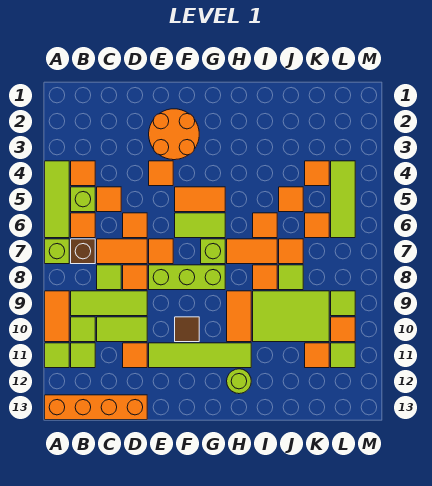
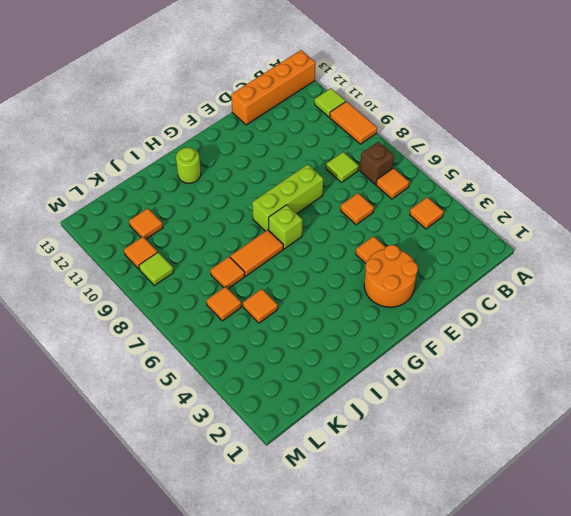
none -> lime 1x3 tile [45,161,69,238]
none -> lime 1x1 brick [45,239,69,264]
none -> lime 1x1 brick [71,187,95,212]
none -> lime 1x3 tile [71,291,147,316]

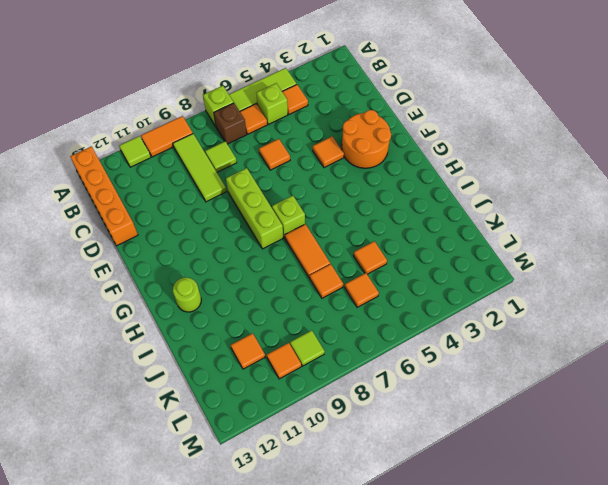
none -> lime 1x1 tile [71,317,95,342]
none -> lime 1x1 tile [71,343,95,368]
none -> orange 1x1 tile [97,187,121,212]
none -> orange 1x2 tile [97,239,147,264]

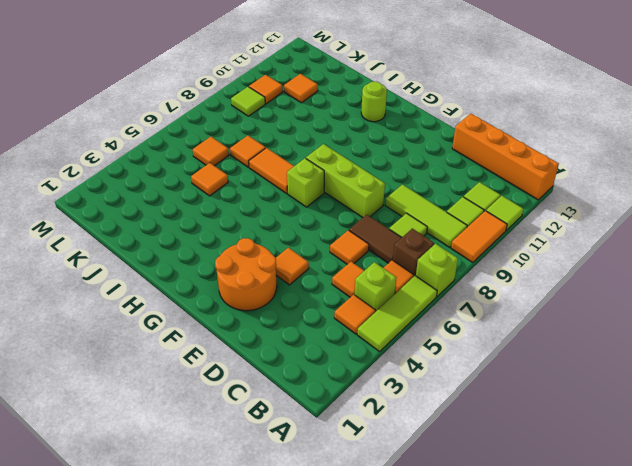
brown 1x2 tile [349,215,402,263] -> orange 1x2 tile [97,239,147,264]
none -> lime 1x2 tile [97,317,147,342]
none -> orange 1x1 tile [123,265,147,290]
none -> orange 1x1 tile [123,343,147,368]
none -> orange 1x1 tile [149,239,173,264]

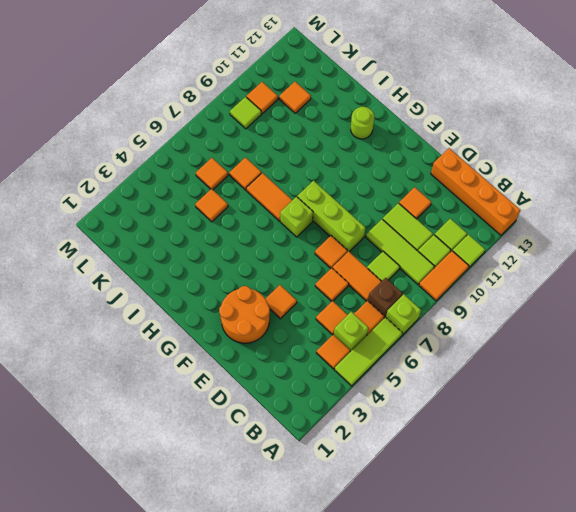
none -> orange 1x1 tile [123,265,147,290]
none -> lime 1x4 tile [149,343,251,368]
none -> orange 1x2 tile [175,187,225,212]
none -> lime 1x2 tile [175,213,225,238]

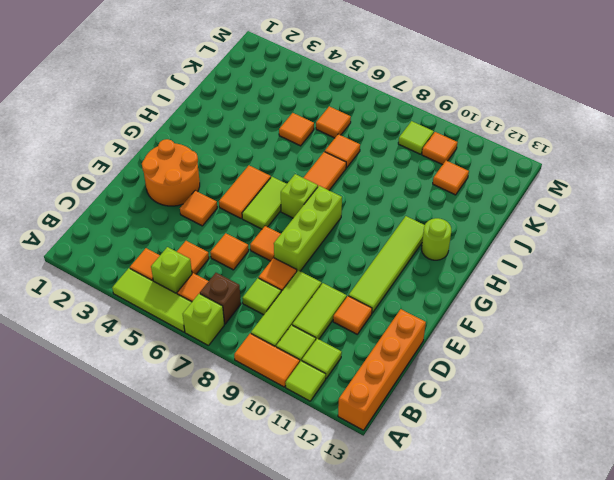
none -> orange 1x2 tile [97,239,147,264]
none -> brown 1x1 tile [175,317,199,342]
none -> orange 1x2 tile [227,291,251,342]
none -> orange 1x1 tile [253,213,277,238]

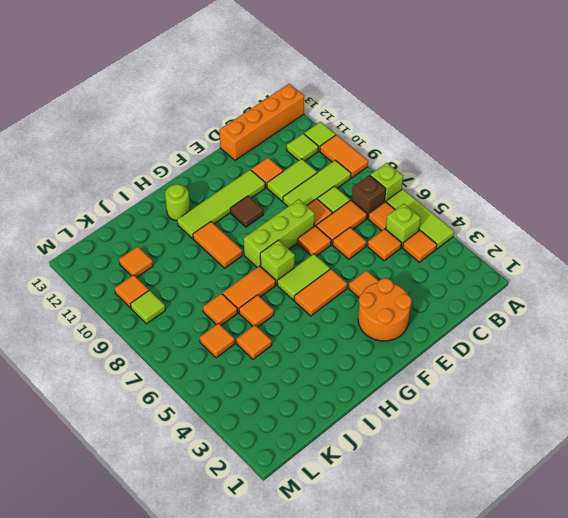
none -> lime 1x1 tile [71,317,95,342]
none -> orange 1x1 tile [253,265,277,290]
none -> lime 2x3 tile [253,291,329,342]
none -> lime 1x1 tile [279,265,303,290]

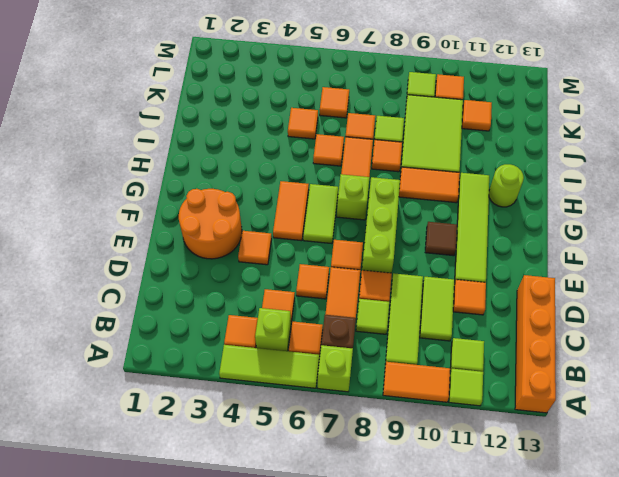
none -> lime 1x1 tile [71,317,95,342]
none -> orange 1x1 tile [305,161,329,186]
none -> lime 1x3 tile [331,161,355,238]
none -> lime 1x1 tile [331,343,355,368]

